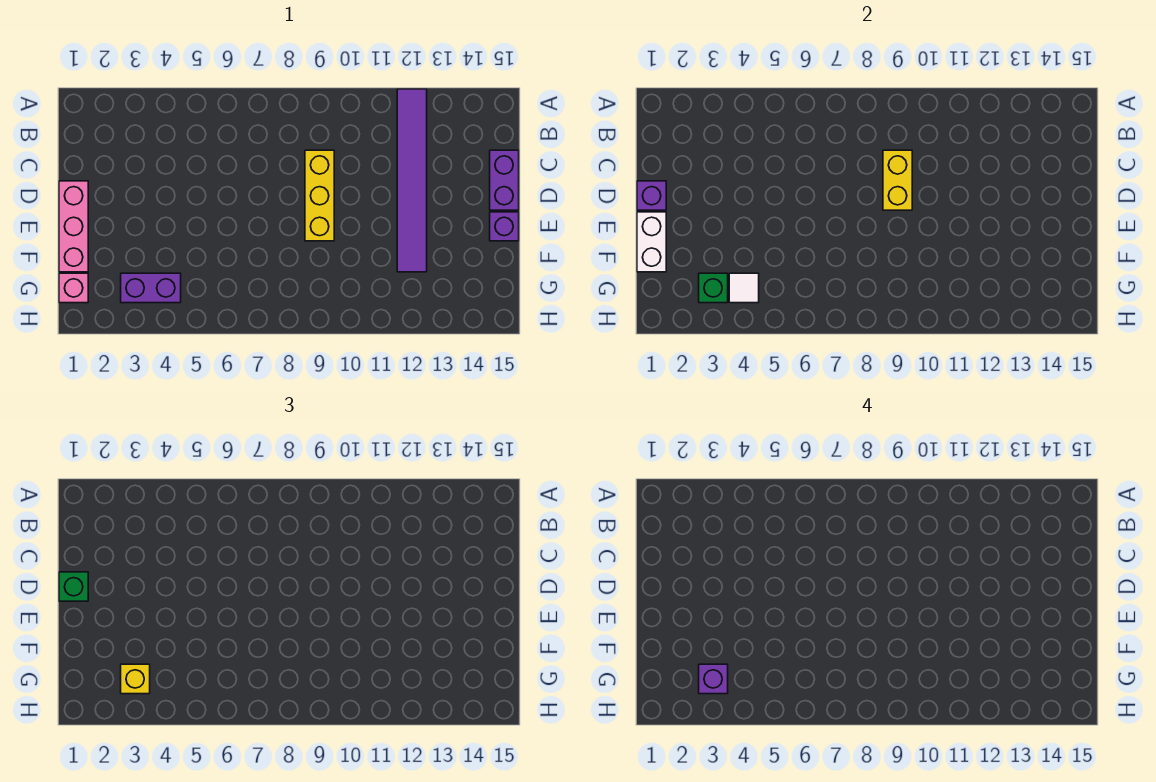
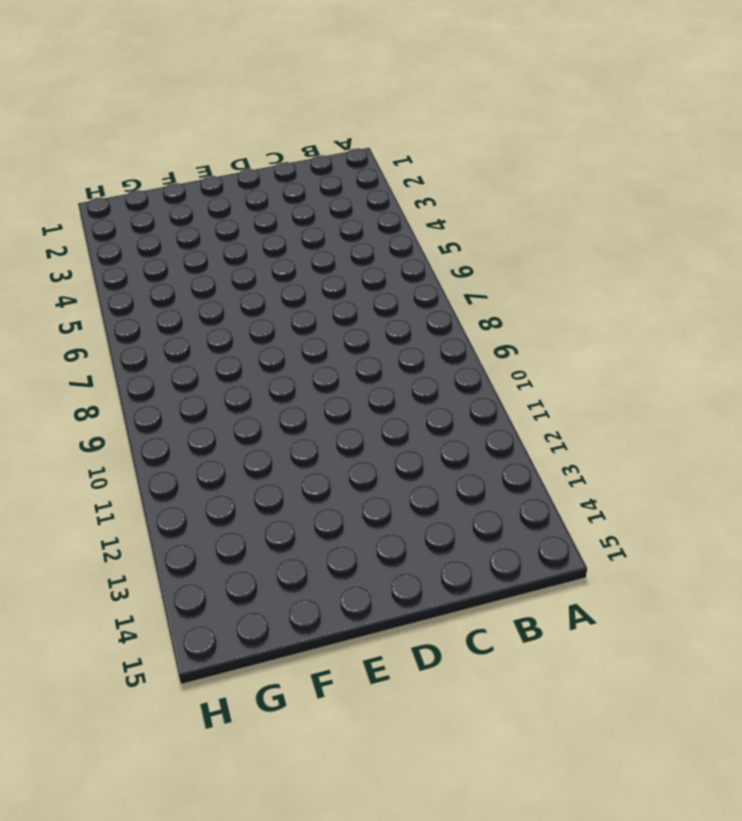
none -> purple 1x6 tile [397,89,427,272]
none -> yellow 1x3 brick [305,150,334,241]
none -> purple 1x2 brick [490,150,519,210]

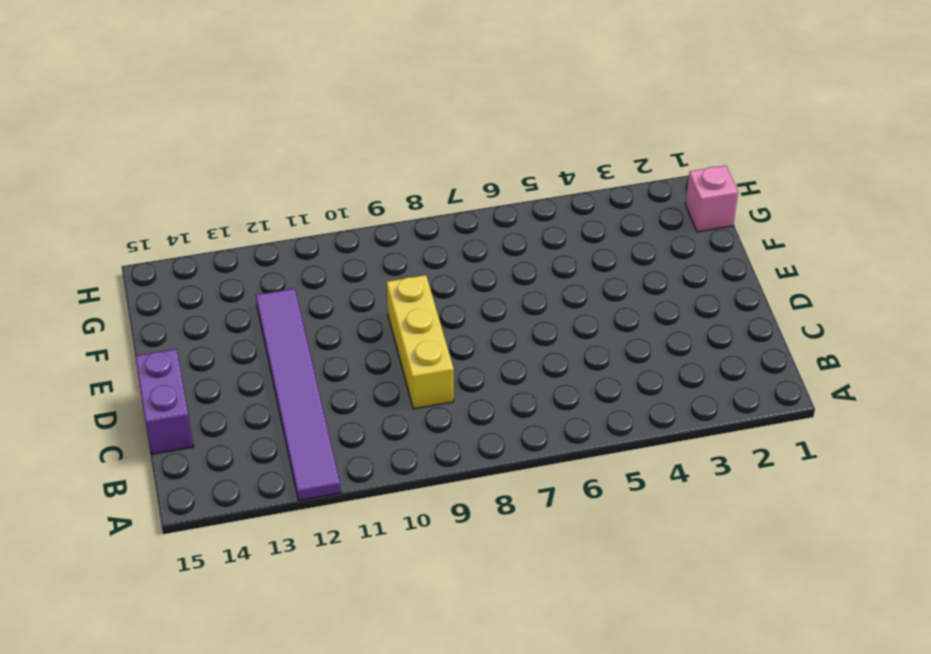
none -> pink 1x3 brick [59,181,88,272]
none -> purple 1x1 brick [490,212,519,241]
none -> purple 1x2 brick [121,273,181,303]

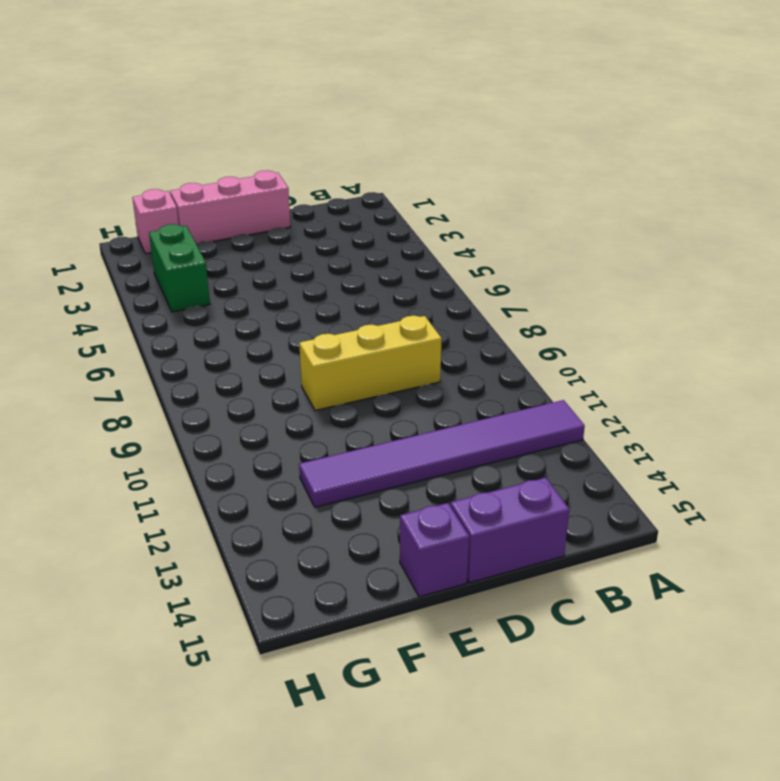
green 1x2 brick [149,224,210,312] -> purple 1x2 brick [121,273,181,303]
none -> yellow 1x2 brick [883,150,912,210]
none -> purple 1x1 brick [637,181,666,210]
none -> white 1x2 brick [637,212,666,272]

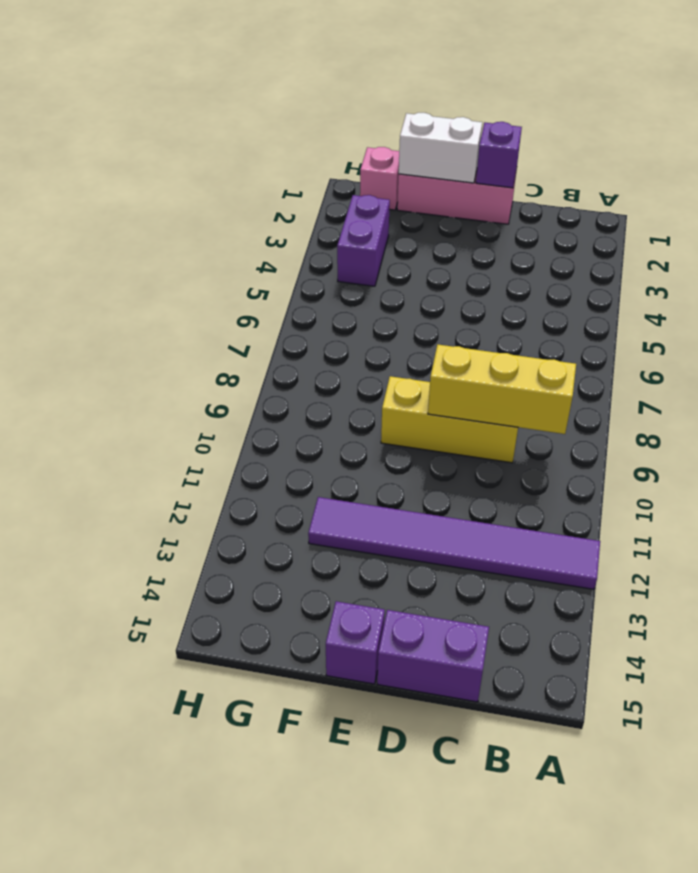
yellow 1x3 brick [428,345,576,434] -> yellow 1x2 brick [883,150,912,210]
none -> green 1x1 brick [699,273,728,303]
none -> white 1x1 tile [729,273,759,303]
none -> green 1x1 brick [59,572,88,601]

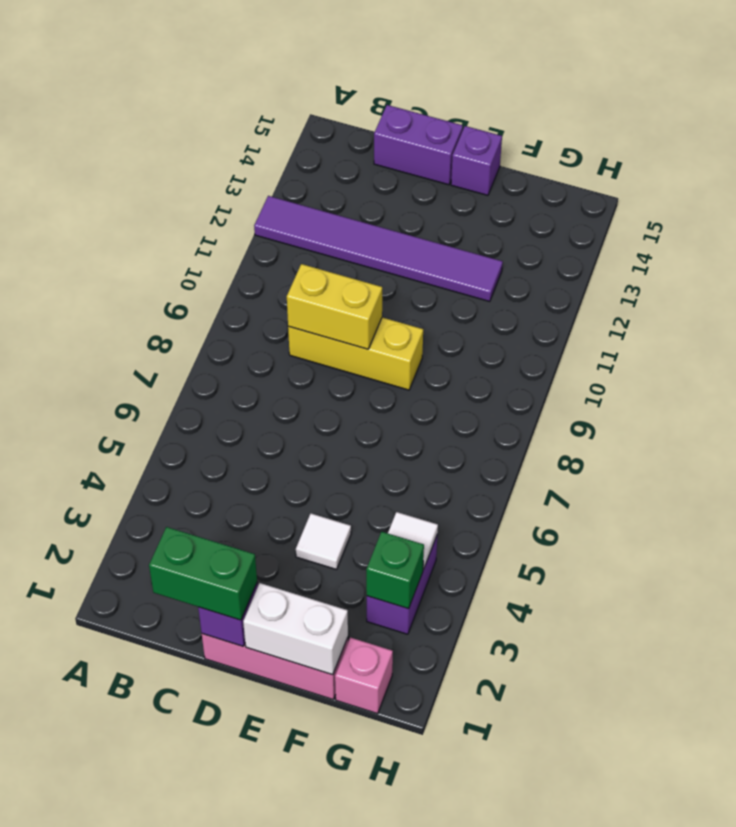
green 1x2 brick [149,527,257,620] -> green 1x1 brick [59,572,88,601]
white 1x1 tile [296,514,351,569] -> none
none -> yellow 1x1 brick [121,664,150,694]
none -> purple 1x1 brick [699,664,728,694]

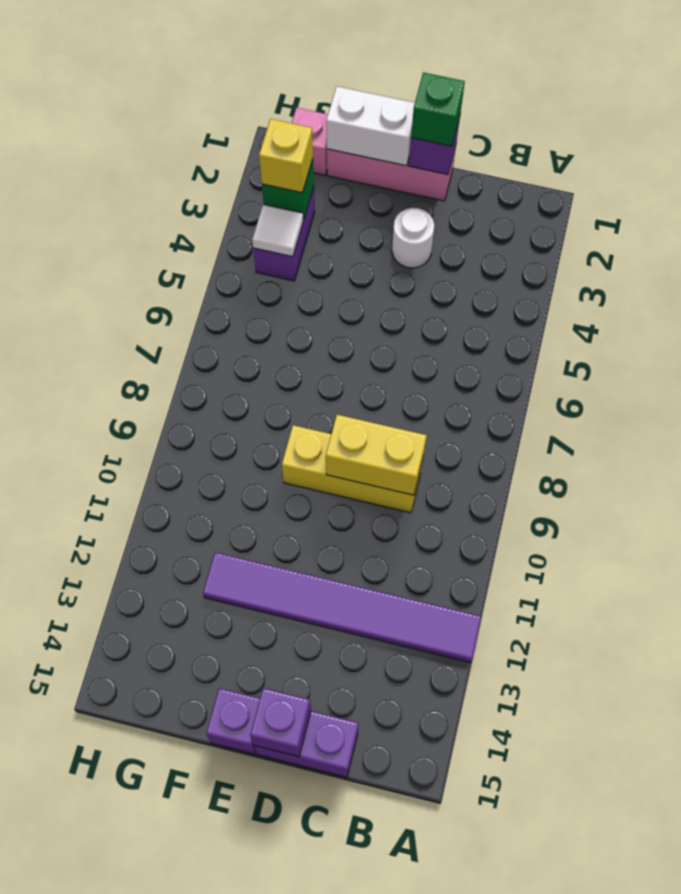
white 1x1 round brick [392,208,434,268] -> none
purple 1x1 brick [250,688,311,757] -> purple 1x1 brick moved to [699,664,728,694]

